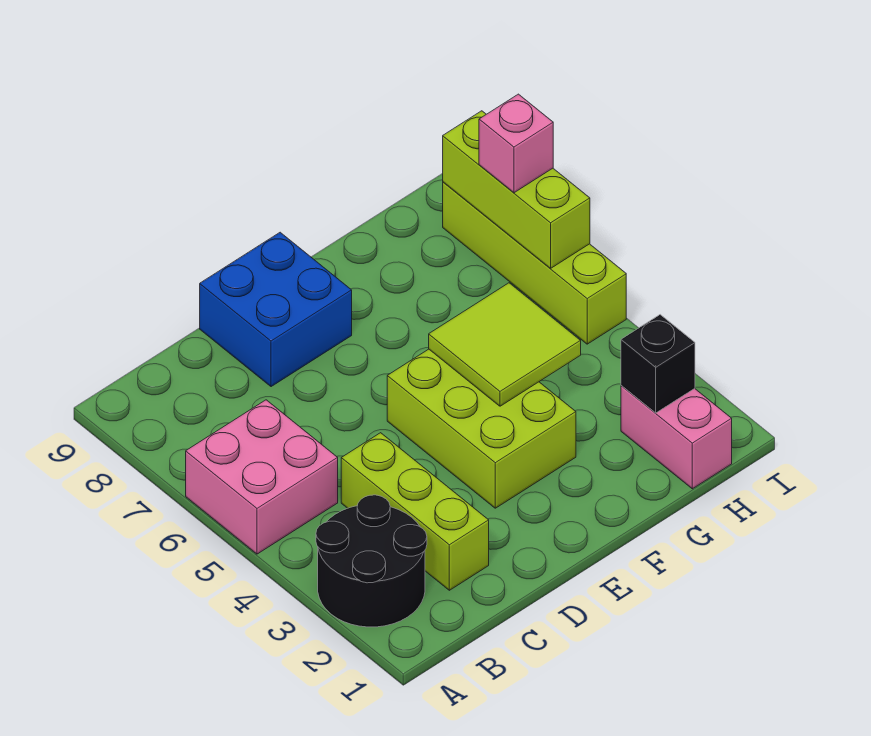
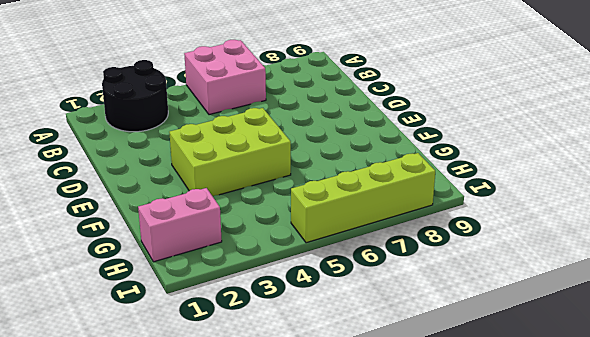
none -> lime 1x3 brick [341,433,489,590]
none -> blue 2x2 brick [200,232,352,387]

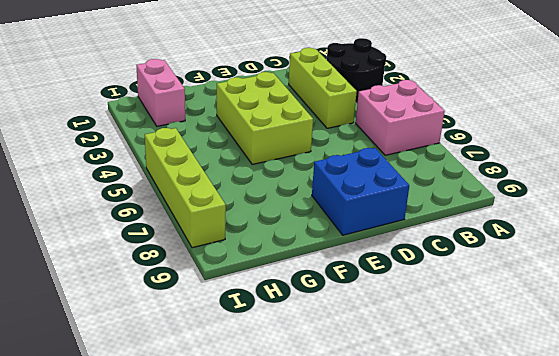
none -> lime 2x2 tile [429,283,581,406]
none -> black 1x1 brick [621,315,695,413]

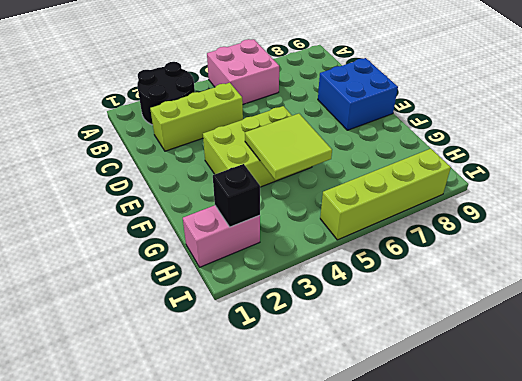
none -> lime 1x3 brick [443,111,590,269]
none -> pink 1x1 brick [479,94,553,193]

